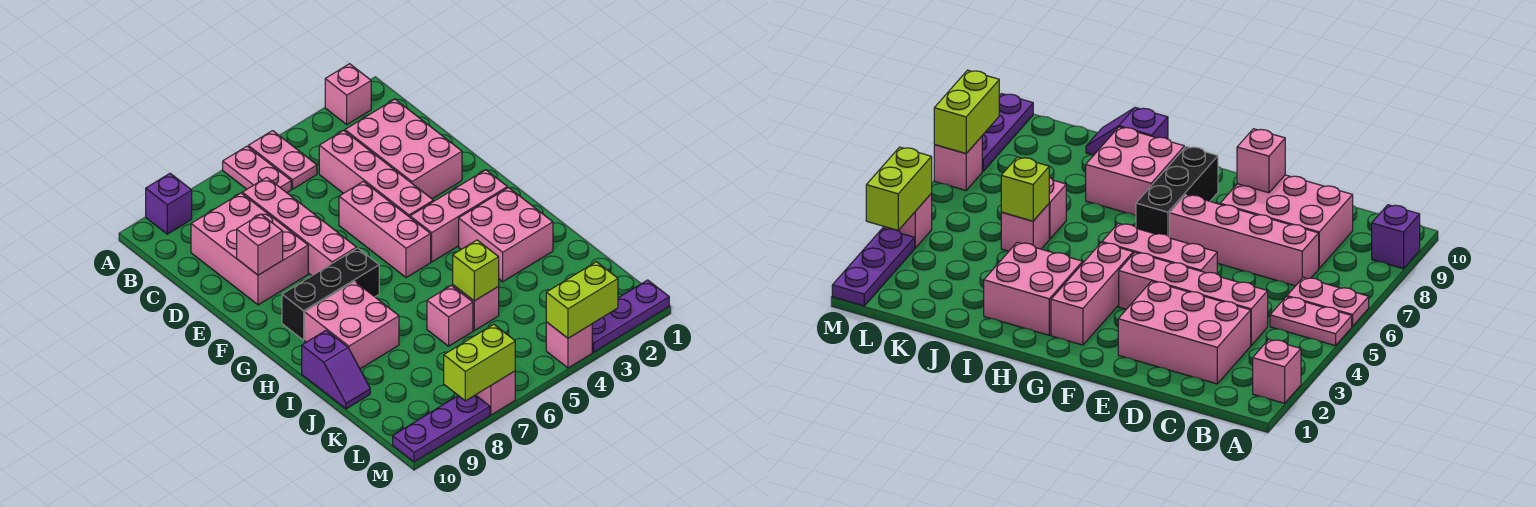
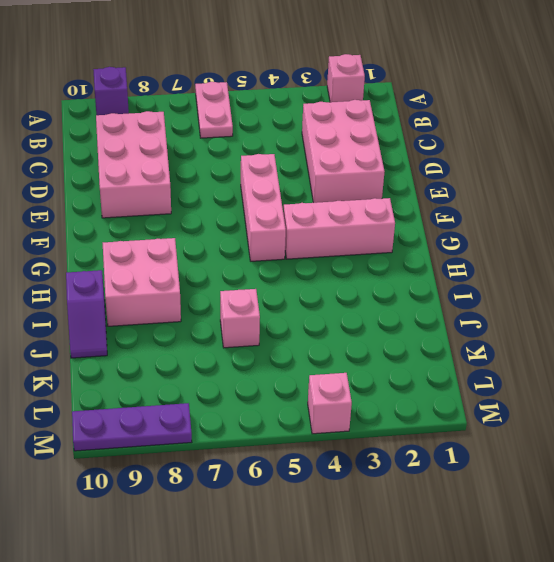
none -> pink 1x2 plate [248,131,317,189]
none -> pink 1x4 brick [319,130,433,217]
none -> pink 1x4 brick [242,177,357,275]

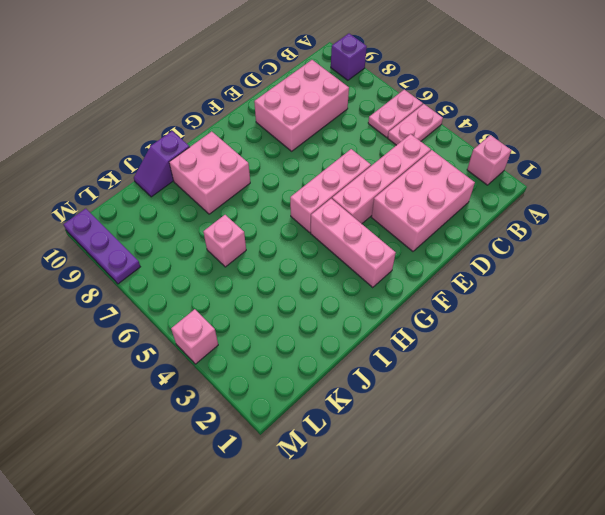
none -> pink 1x4 brick [242,177,357,275]
none -> black 1x3 brick [282,248,379,340]
none -> pink 2x2 brick [459,187,553,282]

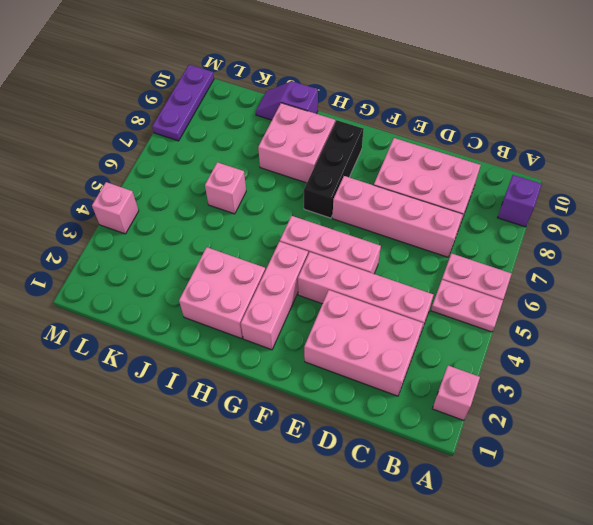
none -> pink 1x1 brick [453,285,499,331]
none -> purple 1x3 plate [592,280,669,352]
none -> pink 1x1 brick [476,371,515,415]

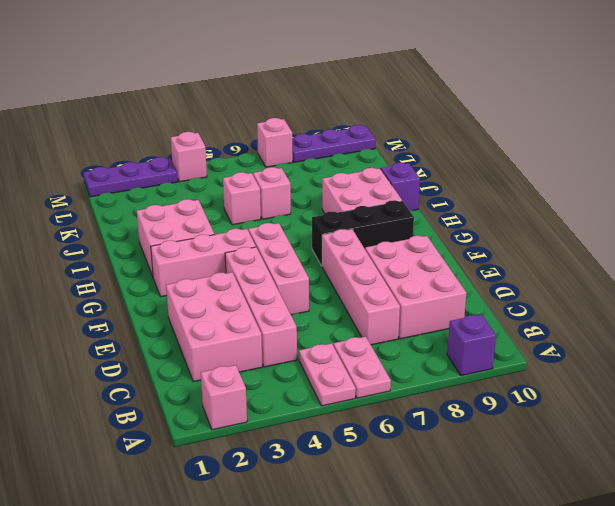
none -> pink 1x1 brick [237,214,283,275]
none -> lime 1x1 brick [453,240,499,301]
none -> lime 1x2 brick [546,262,618,338]

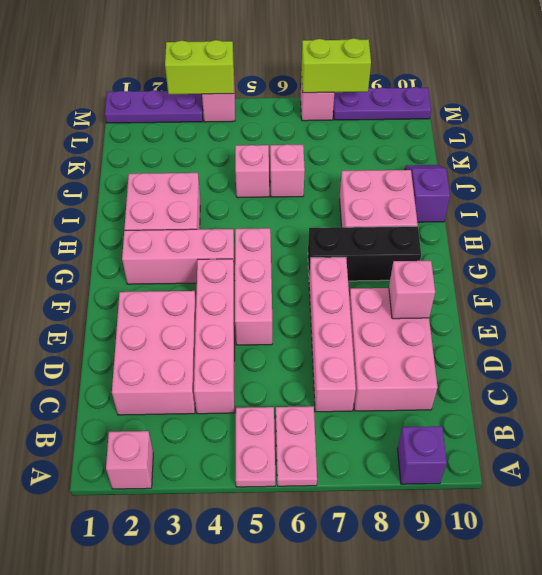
none -> lime 1x1 brick [453,240,499,301]

